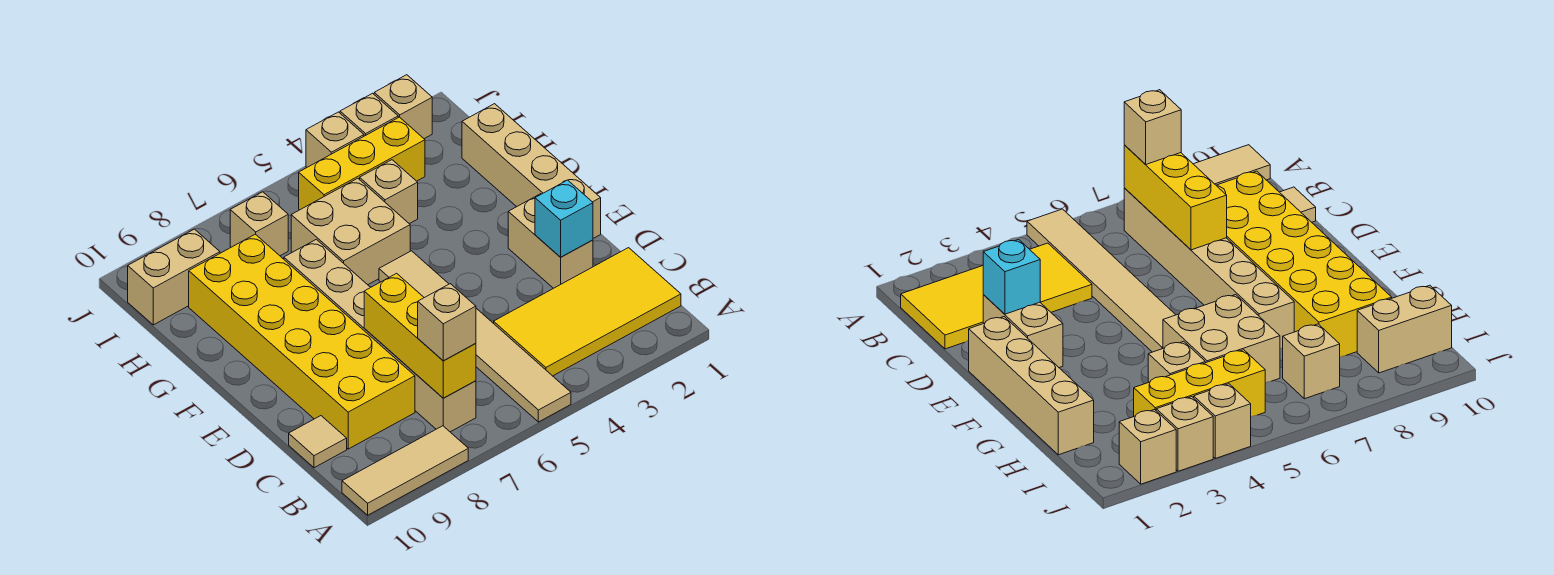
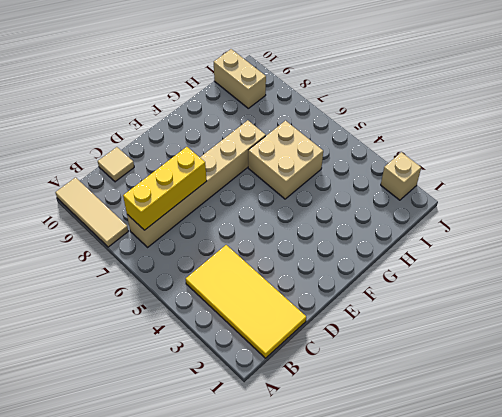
none -> tan 1x6 tile [379,251,571,422]
none -> yellow 2x6 brick [189,234,415,449]
none -> tan 1x2 brick [508,194,593,288]

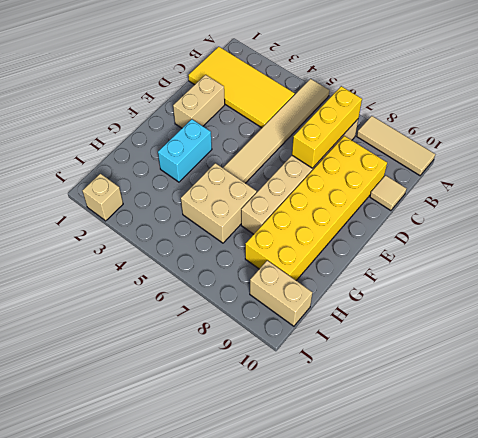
cyan 1x2 brick [158,119,212,182] -> none
none -> tan 1x4 brick [462,104,601,238]
none -> tan 1x1 brick [360,160,418,224]
none -> yellow 1x3 brick [299,117,425,210]

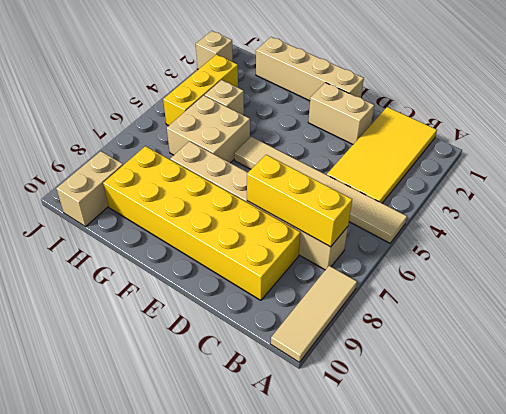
none -> tan 1x1 tile [289,416,347,468]
none -> tan 1x1 brick [230,192,288,256]
none -> tan 1x1 brick [340,93,398,136]

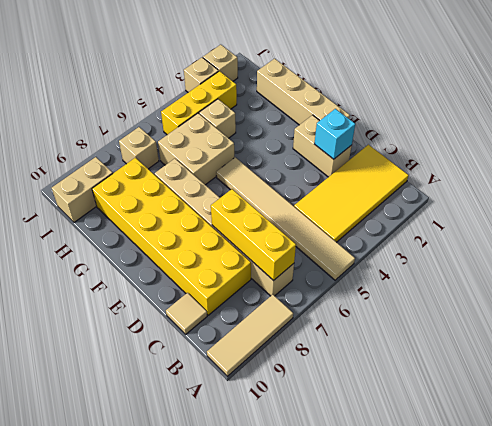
none -> tan 1x1 brick [306,112,364,167]
none -> tan 1x1 brick [418,284,476,361]

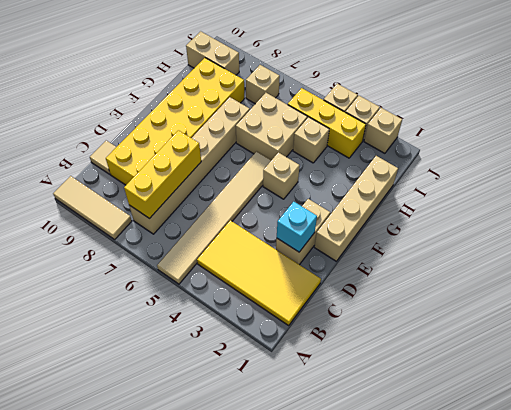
tan 1x1 brick [263,153,300,199] -> tan 1x1 brick moved to [418,284,476,361]

